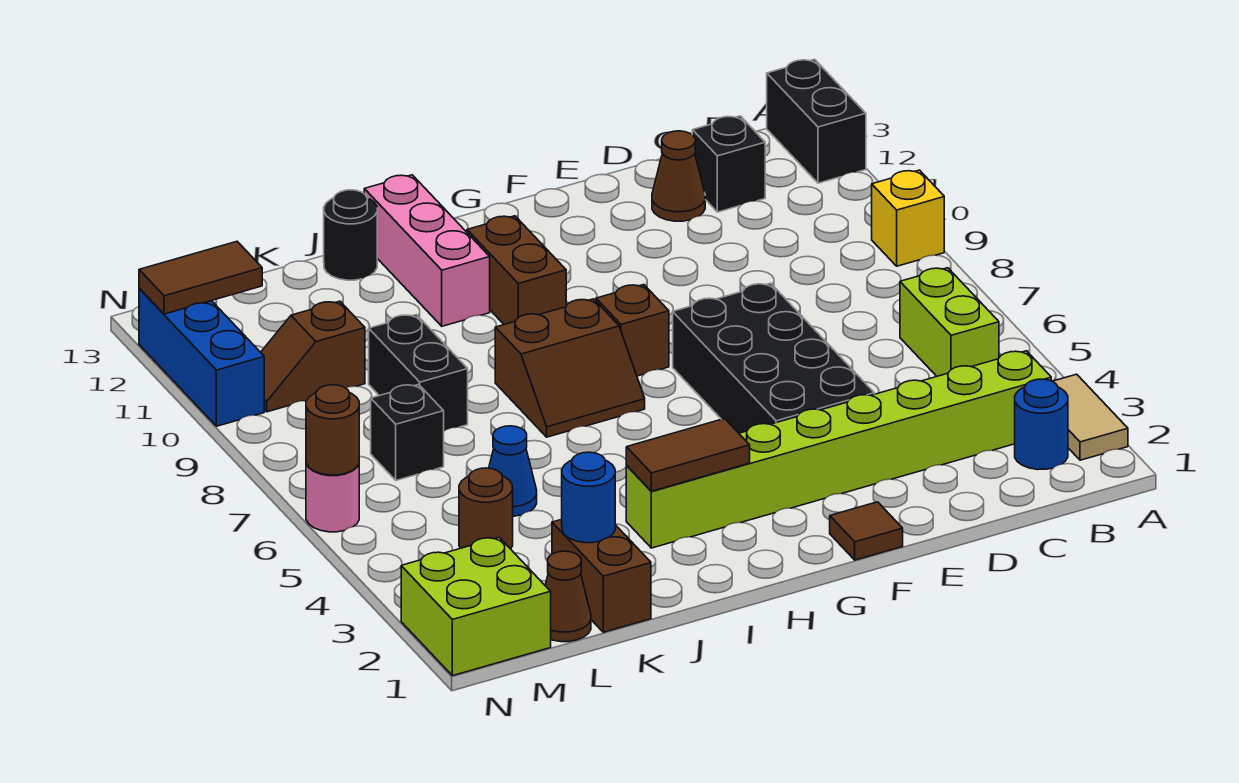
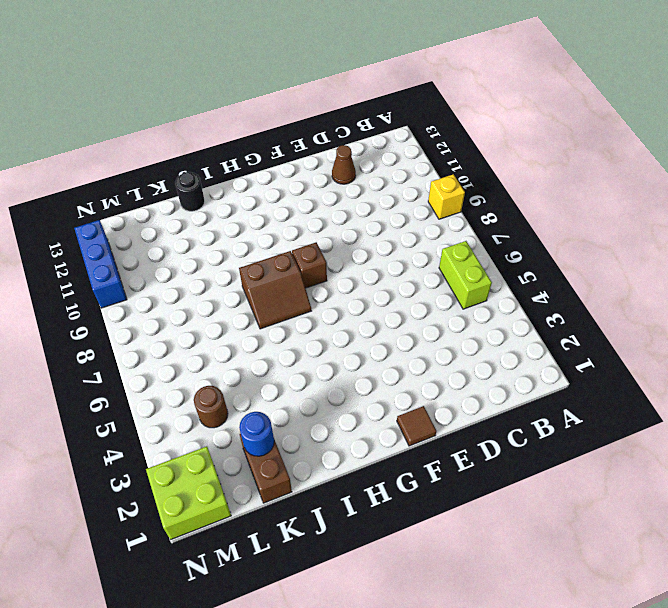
none -> tan 1x2 tile [1053,374,1128,460]
none -> black 1x2 brick [767,59,866,183]
none -> blue 1x1 round brick [1015,379,1068,470]

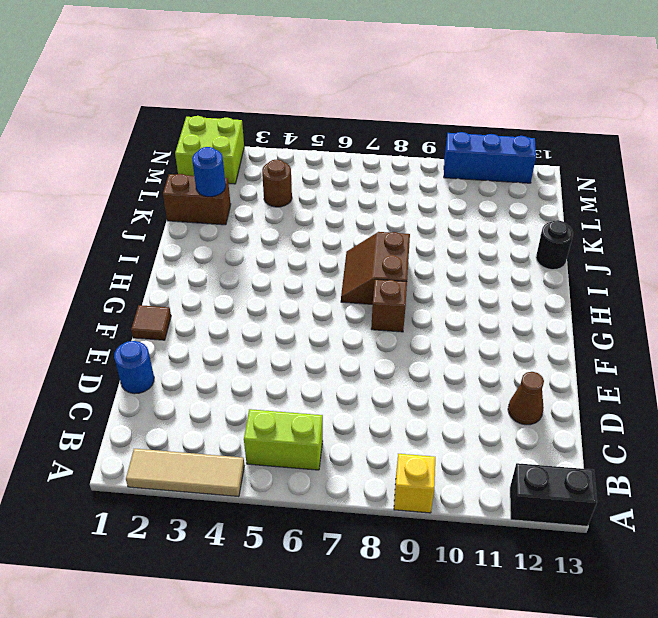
tan 1x3 tile [126,448,244,497] -> tan 1x2 tile [1053,374,1128,460]
blue 1x1 round brick [114,341,154,394] -> blue 1x1 round brick moved to [1015,379,1068,470]
none -> lime 1x8 brick [626,351,1051,548]
none -> black 1x1 brick [692,116,765,212]
none -> black 2x4 brick [673,283,874,433]

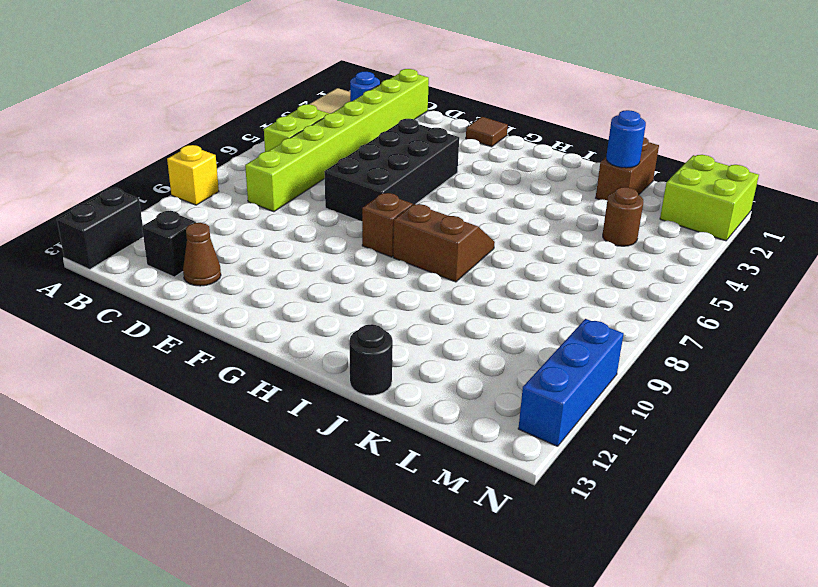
lime 1x8 brick [245,69,429,212] -> lime 1x8 brick turned to [626,351,1051,548]
none -> brown 1x2 brick [467,216,566,324]
none -> pink 1x3 brick [364,175,490,326]
none -> blue 1x1 cone [489,426,537,516]

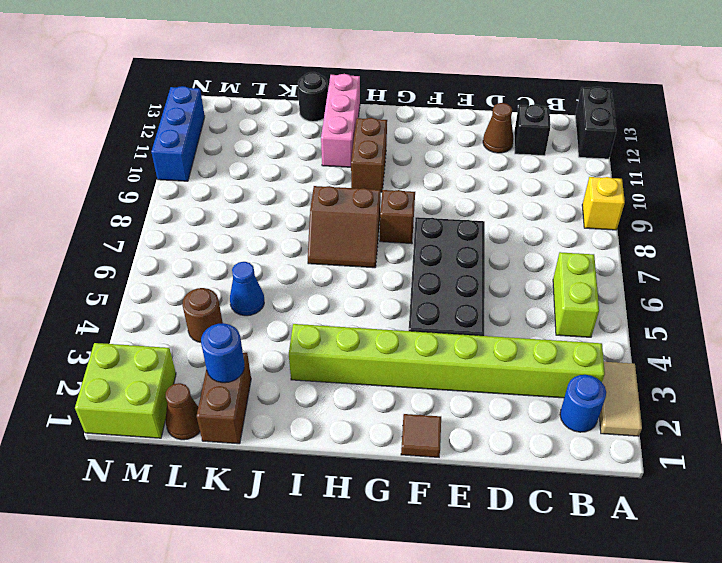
none -> black 1x2 brick [369,315,468,431]
none -> black 1x1 brick [371,384,444,480]
none -> brown 1x2 slope [261,301,365,412]

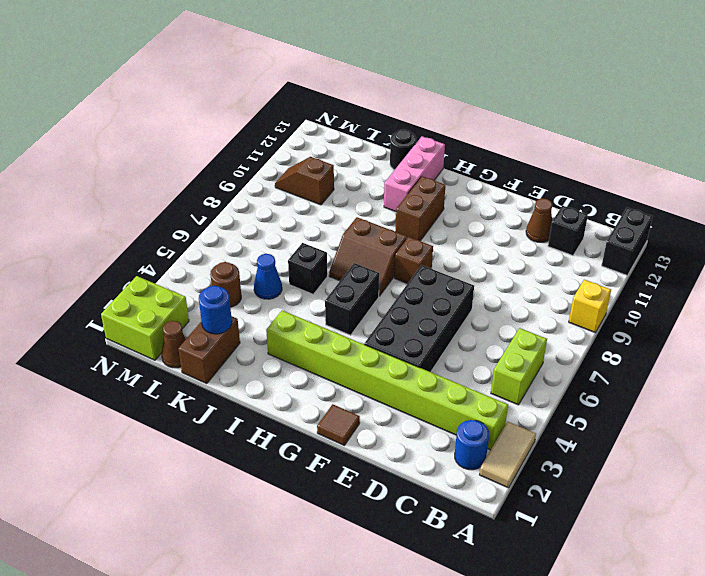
black 1x2 brick [325,263,379,335] -> black 1x2 brick moved to [369,315,468,431]
black 1x1 brick [288,243,327,294] -> black 1x1 brick moved to [371,384,444,480]
none -> pink 1x1 round brick [306,464,359,532]
none -> blue 1x3 brick [139,289,264,426]
none -> brown 1x2 tile [626,419,750,491]

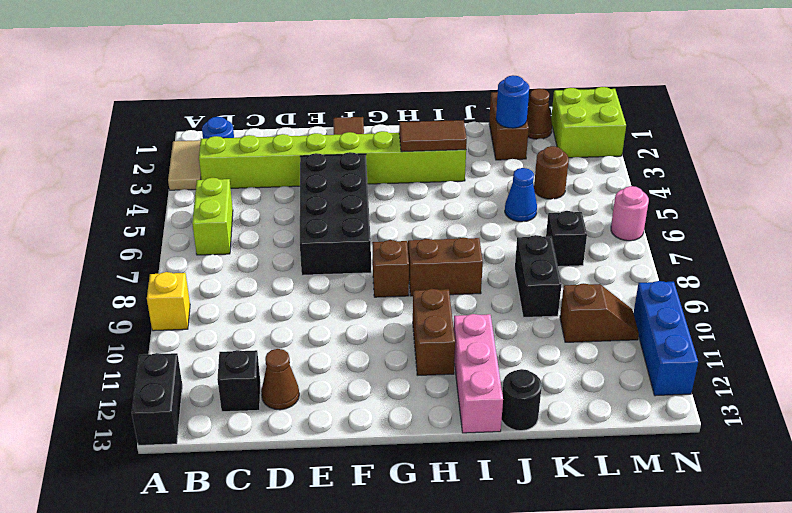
none -> brown 1x2 tile [139,242,262,314]
none -> brown 1x1 round brick [306,385,359,475]

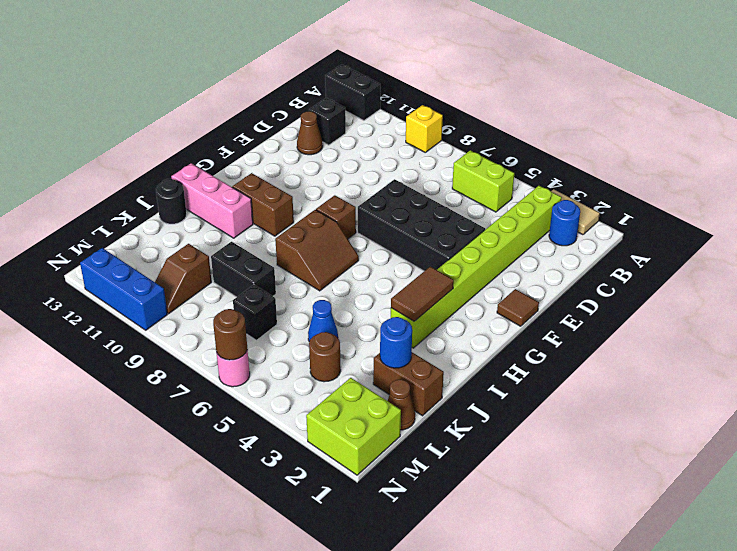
none -> brown 1x2 tile [139,242,262,314]

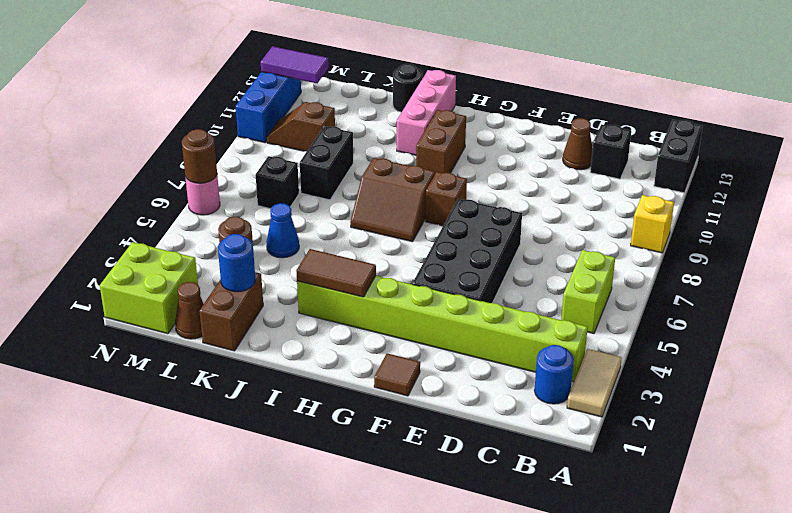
purple 1x2 tile [261,46,329,83] -> brown 1x2 tile [139,242,262,314]

